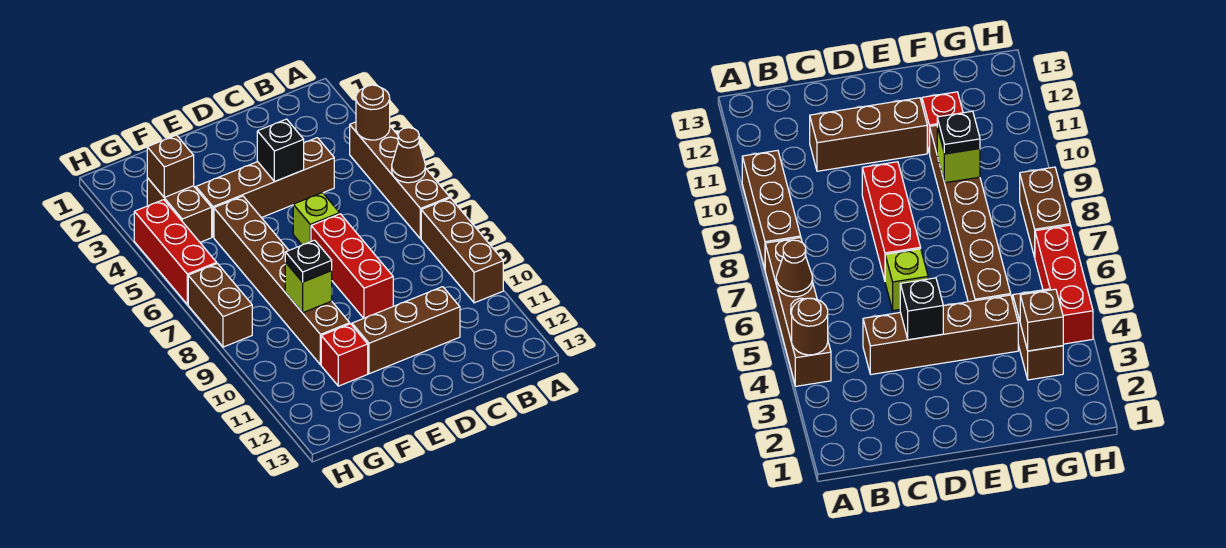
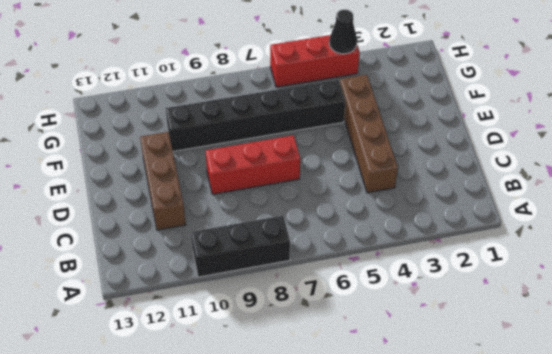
black 1x3 brick [191,216,290,277] -> brown 1x3 brick [421,198,503,303]
black 1x6 brick [165,79,345,151] -> brown 1x6 brick [214,196,350,365]
black 1x1 cone [329,10,357,54] -> none
none -> brown 1x4 brick [350,122,450,239]
none -> lime 1x1 brick [293,193,340,245]
none -> red 1x1 brick [321,324,368,386]

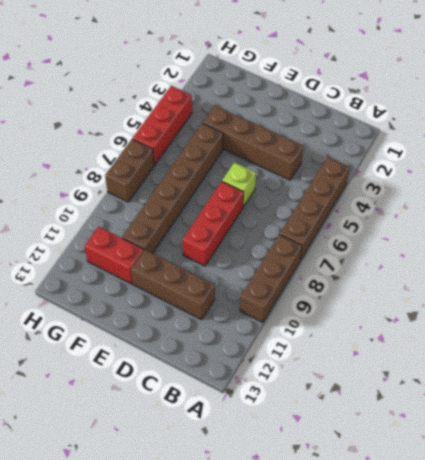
red 1x2 brick [85,227,144,284] -> red 1x1 brick [321,324,368,386]
none -> brown 1x2 brick [147,178,212,242]
none -> brown 1x1 round brick [356,85,390,140]
none -> brown 1x1 cone [392,128,425,183]

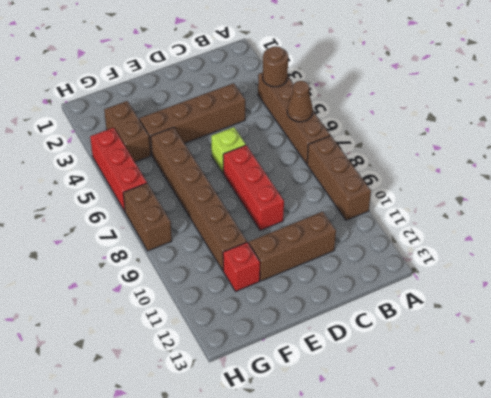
none -> black 1x1 brick [257,119,304,181]
none -> lime 1x1 brick [285,262,332,313]
none -> brown 1x1 brick [147,135,194,197]

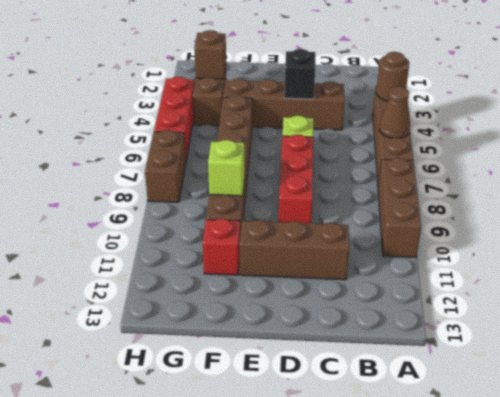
none -> black 1x1 plate [285,240,332,282]

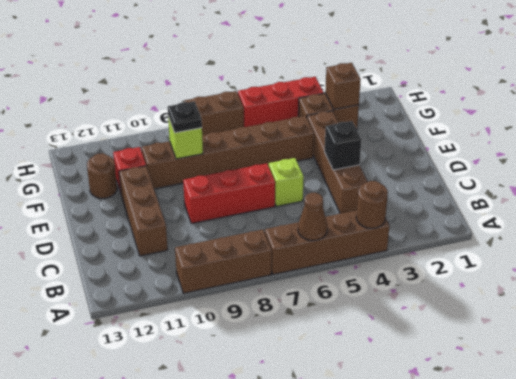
brown 1x1 round brick [87,153,117,198] -> none

